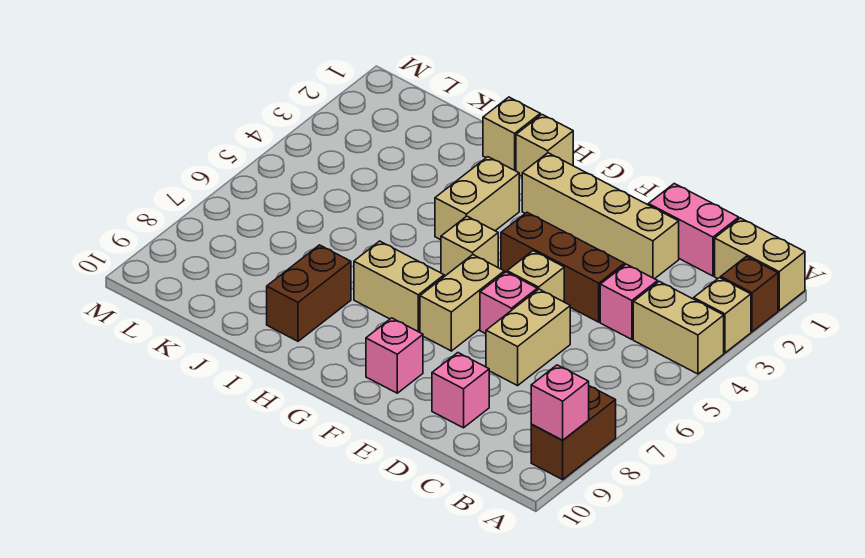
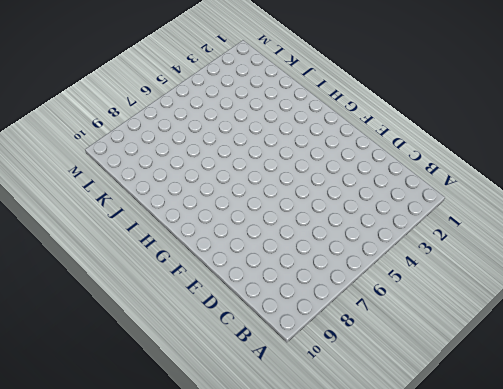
none -> tan 1x2 brick [715,218,805,310]
none -> brown 1x1 brick [721,257,778,332]
none -> tan 1x1 brick [694,278,751,353]

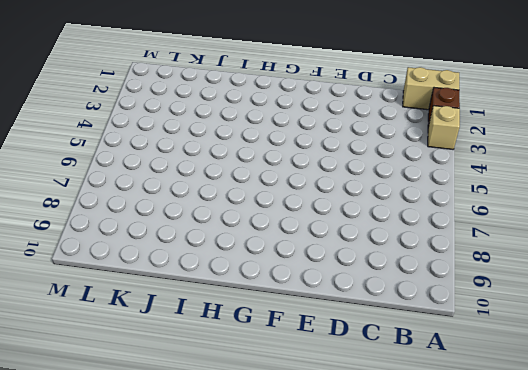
none -> tan 1x2 brick [633,281,724,374]
none -> brown 1x2 brick [531,386,616,480]
none -> pink 1x2 brick [648,184,739,276]

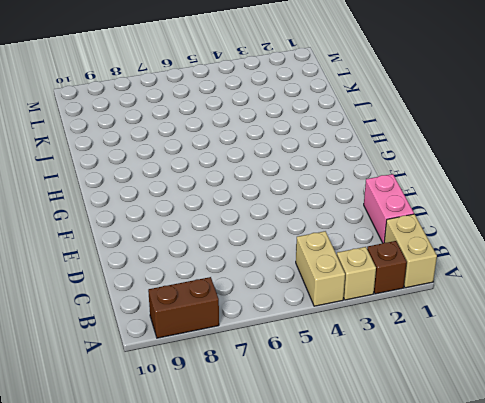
none -> pink 1x1 brick [600,264,658,339]
none -> tan 1x4 brick [522,153,679,279]
none -> brown 1x3 brick [501,212,625,322]

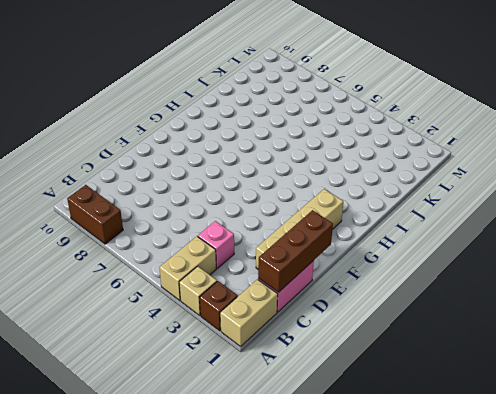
brown 1x3 brick [258,210,333,292] -> brown 1x3 brick moved to [501,212,625,322]
none -> tan 1x2 brick [486,289,570,386]
none -> pink 1x1 brick [432,353,489,428]
none -> tan 1x1 brick [507,251,564,302]

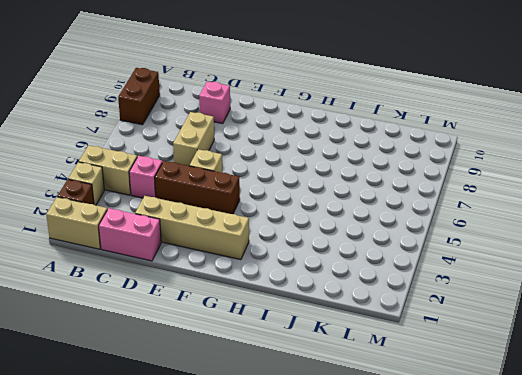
none -> pink 1x1 brick [480,272,537,334]
none -> tan 1x2 brick [420,255,504,351]
none -> pink 1x1 brick [366,318,423,393]

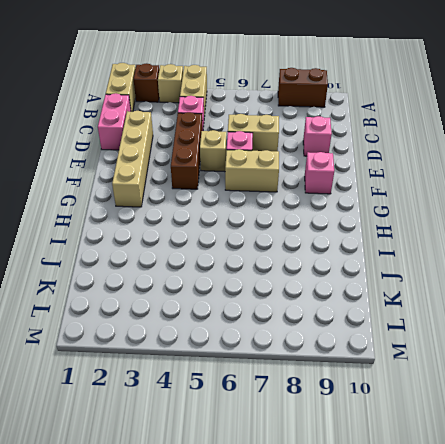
none -> tan 1x1 brick [441,216,498,276]
none -> tan 1x2 brick [354,241,444,332]
none -> tan 1x1 brick [516,115,573,176]

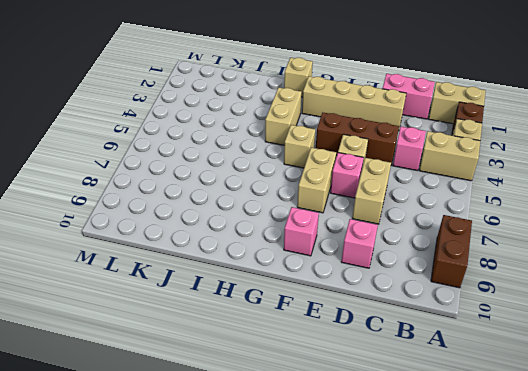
none -> tan 1x2 brick [354,241,444,332]
none -> tan 1x1 brick [483,97,540,171]
none -> brown 1x2 brick [267,245,351,341]

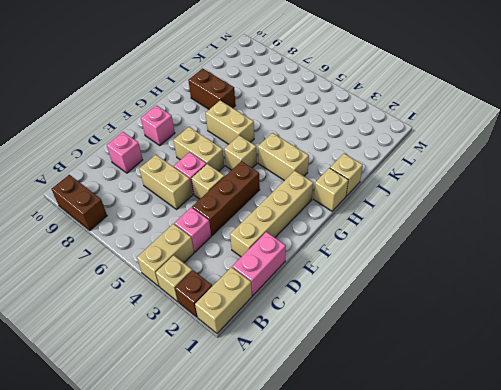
tan 1x2 brick [206,101,254,144] -> tan 1x2 brick turned to [354,241,444,332]
none -> pink 1x1 brick [531,365,589,440]

